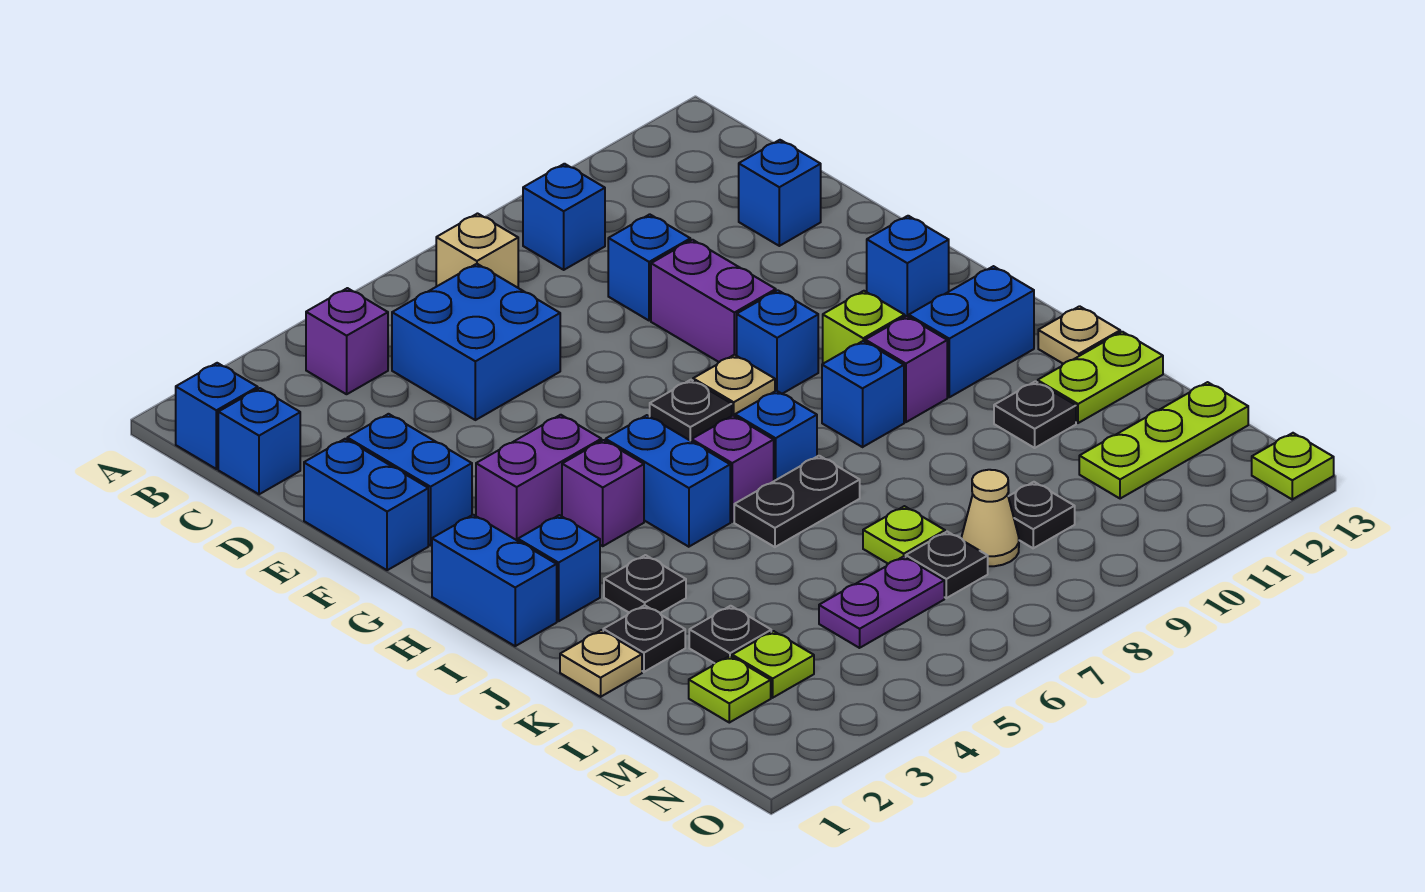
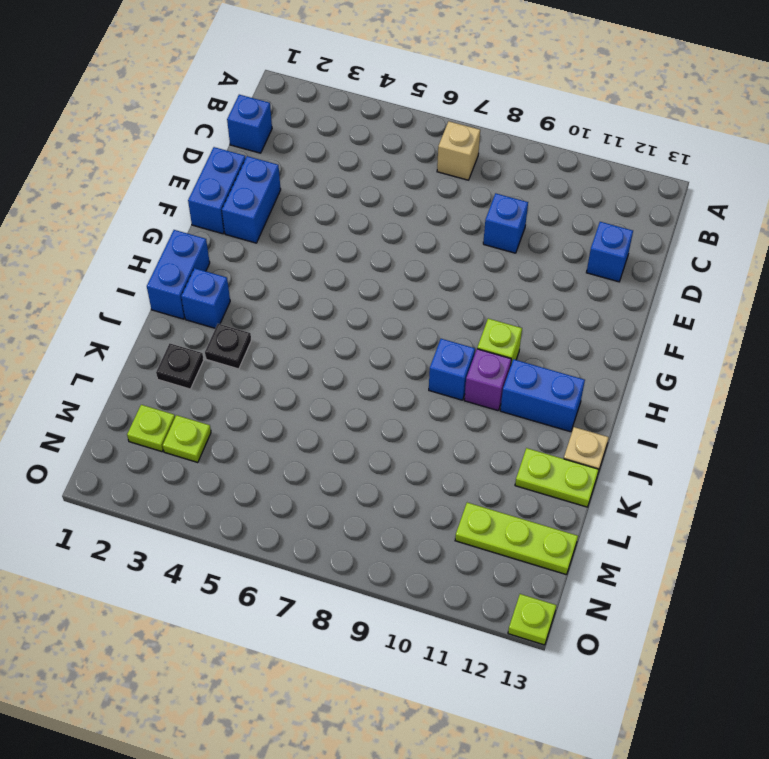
none -> blue 1x1 brick [176,363,258,469]
none -> purple 1x1 brick [306,288,388,394]
none -> blue 1x1 brick [523,164,605,270]
none -> blue 2x2 brick [392,264,560,420]

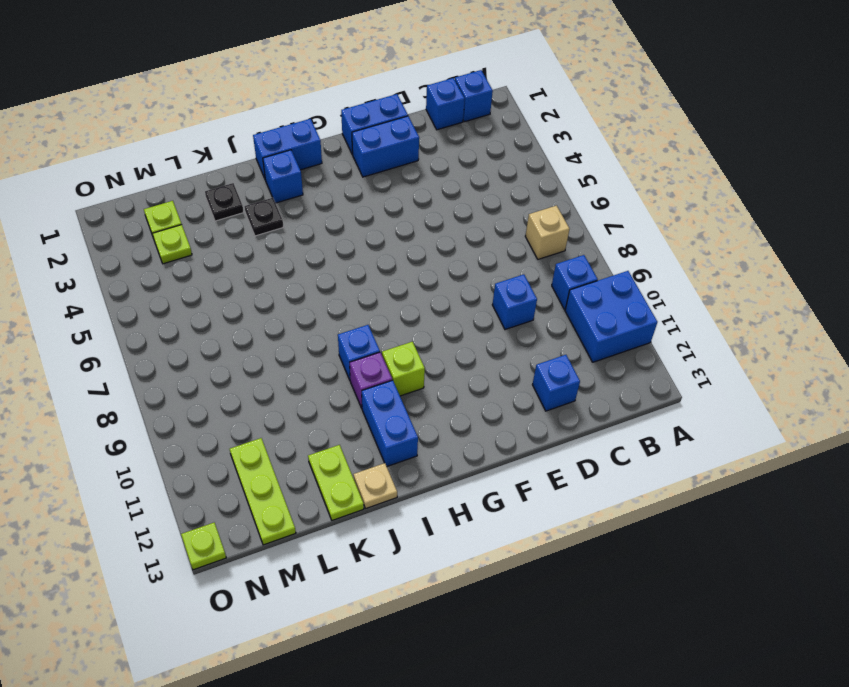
blue 2x2 brick [565,271,657,362] -> blue 2x2 brick moved to [392,264,560,420]
none -> purple 1x1 brick [306,288,388,394]
none -> purple 1x2 brick [651,240,776,362]
none -> purple 1x2 brick [476,415,601,541]
none -> black 1x1 plate [650,380,732,441]

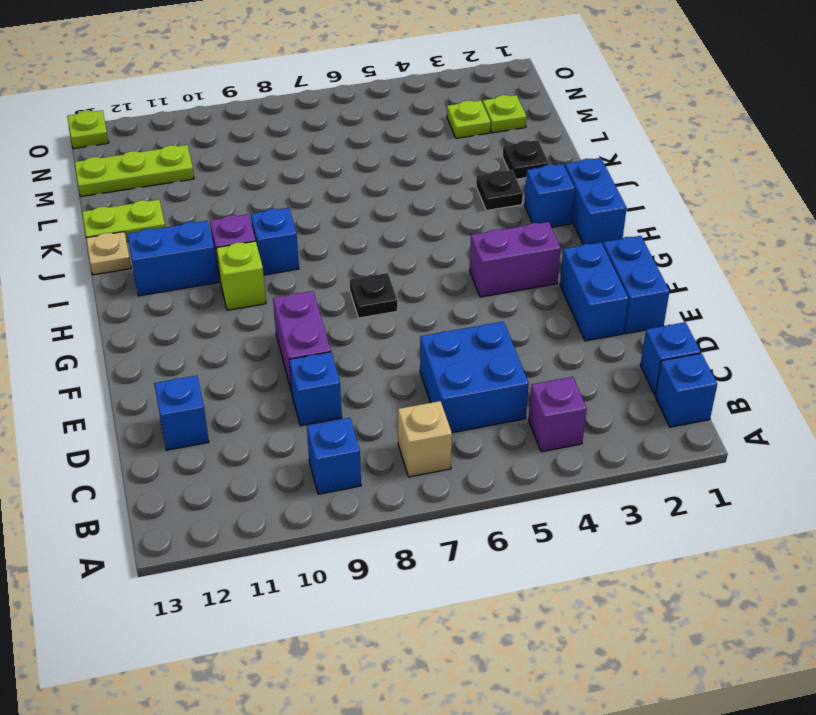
none -> tan 1x1 plate [693,355,775,416]
none -> blue 1x1 brick [737,290,818,394]
none -> blue 1x1 brick [867,216,949,317]
none -> purple 1x1 brick [562,440,644,546]

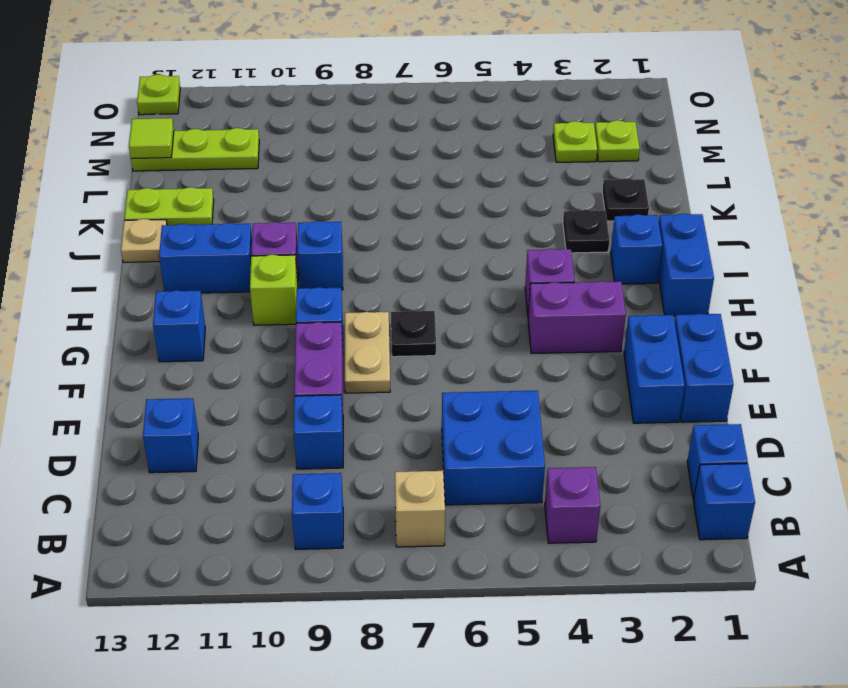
tan 1x2 plate [345,312,390,393] -> tan 1x1 plate [693,355,775,416]
lime 1x1 tile [129,118,174,159] -> none
none -> blue 1x2 brick [606,415,730,547]
none -> purple 1x1 brick [692,416,774,522]
none -> blue 1x1 brick [735,391,817,481]
none -> black 1x2 plate [734,456,860,547]

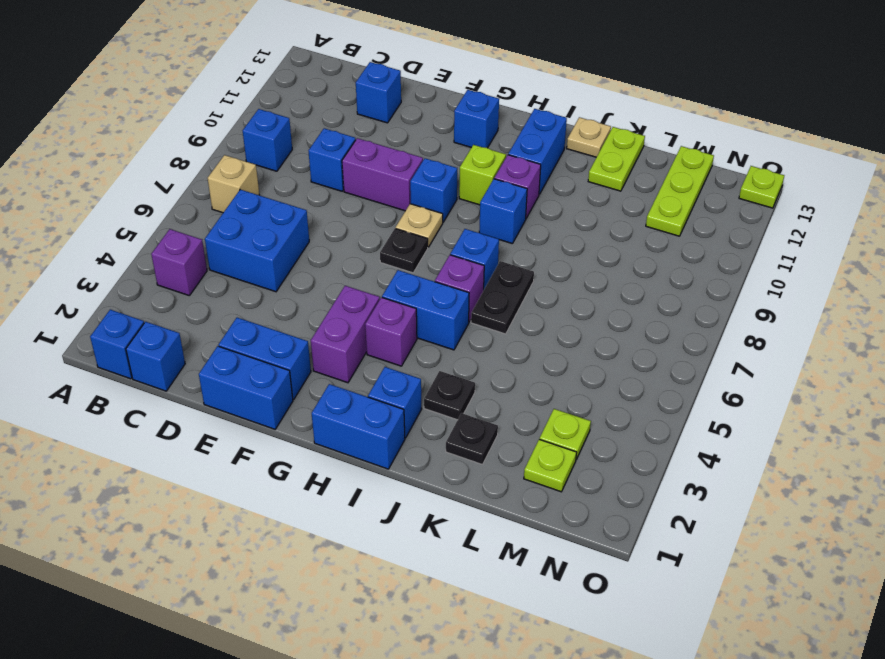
none -> tan 1x1 plate [560,630,642,697]
none -> black 1x1 plate [994,381,1076,448]
none -> black 1x1 plate [689,606,771,663]
none -> lime 1x1 plate [863,506,945,564]

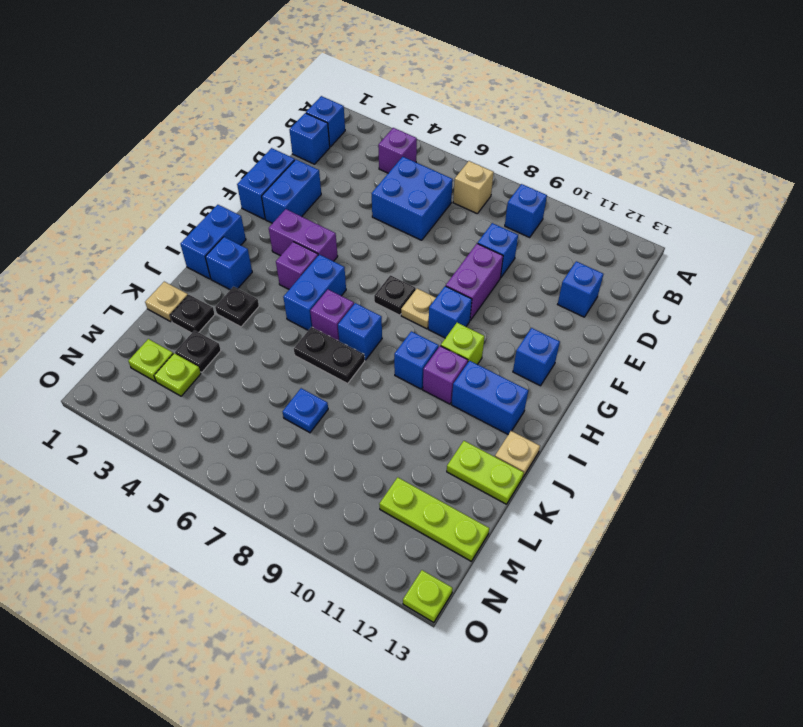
blue 1x1 plate [283,388,328,433] -> lime 1x1 plate [863,506,945,564]
none -> black 1x1 plate [994,381,1076,448]
none -> purple 1x2 plate [819,556,944,648]
none -> black 1x1 plate [906,532,988,598]
none -> tan 1x1 cone [962,470,1019,566]

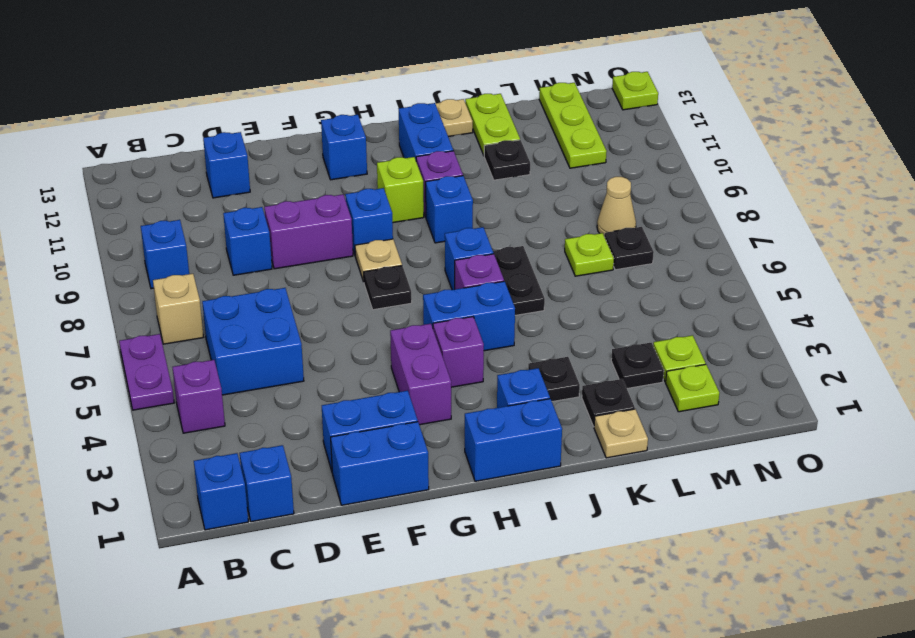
purple 1x2 plate [119,334,174,410] -> purple 1x2 plate moved to [819,556,944,648]
none -> black 1x1 plate [1008,482,1075,548]

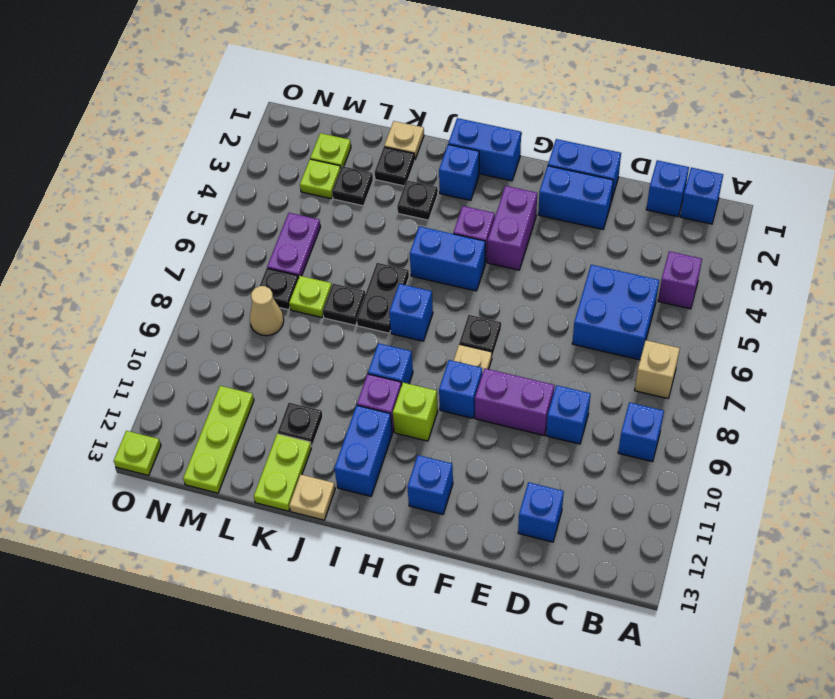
black 1x1 plate [323,283,365,325] -> black 1x1 plate moved to [1008,482,1075,548]
none -> purple 1x1 brick [692,416,774,522]

